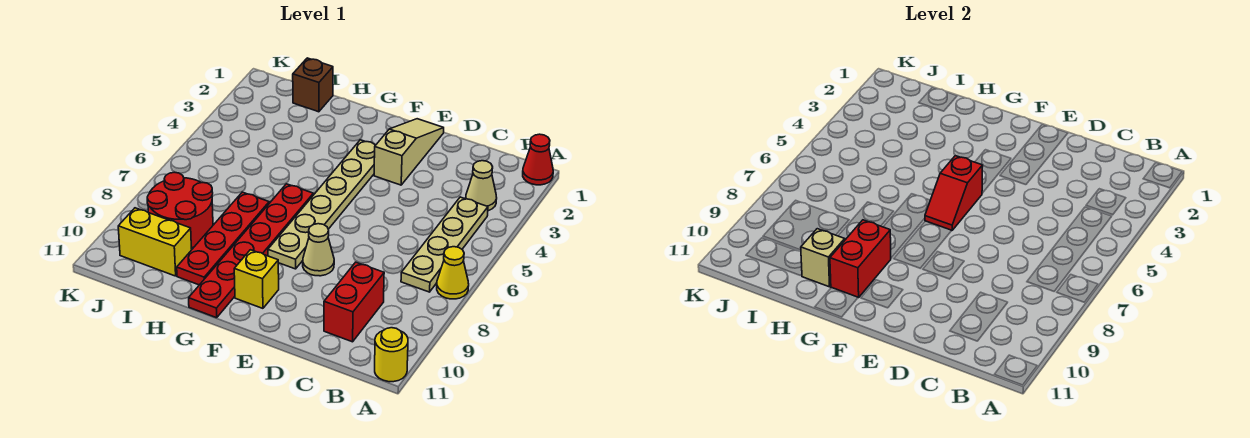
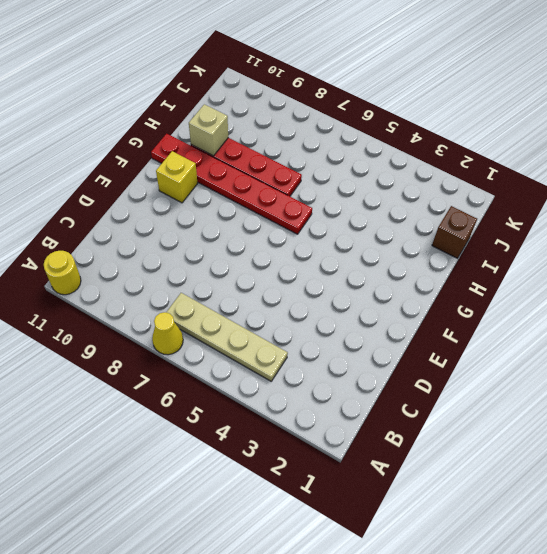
none -> red 1x1 cone [523,134,553,185]
none -> tan 1x1 cone [466,161,497,211]
none -> red 1x2 brick [324,262,384,342]

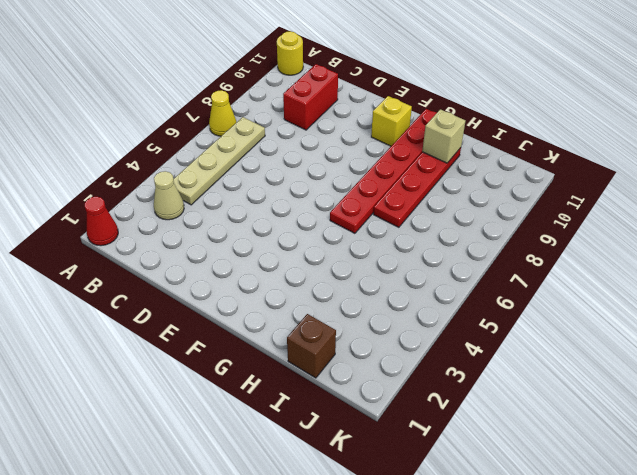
none -> tan 1x3 slope [374,119,444,185]
none -> tan 1x1 cone [303,224,334,276]
none -> tan 1x6 plate [268,140,375,269]

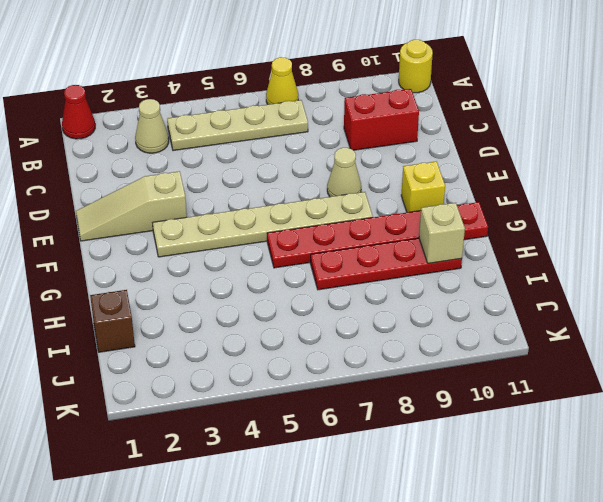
none -> red 2x2 round brick [147,172,213,248]
none -> yellow 1x2 brick [118,208,192,276]
none -> red 1x2 slope [925,156,983,230]

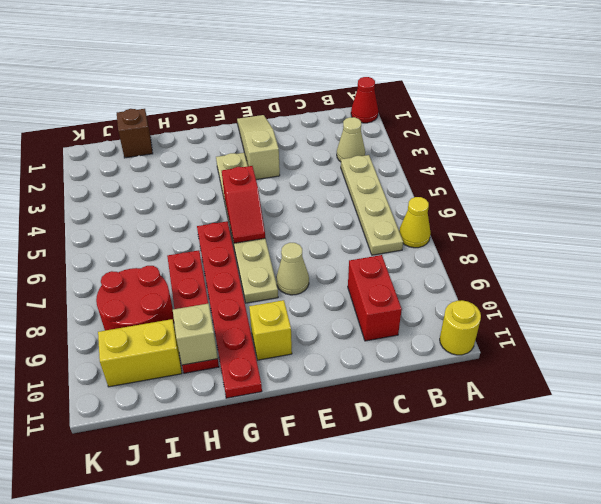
none -> red 1x2 brick [830,220,891,298]

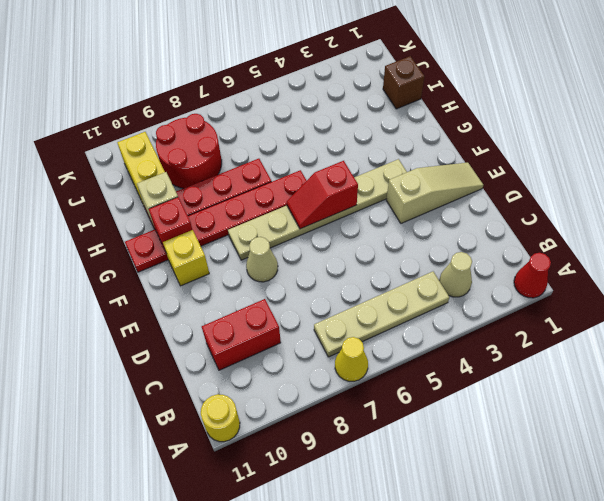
red 1x1 brick [149,197,192,249] -> red 1x2 brick [830,220,891,298]

